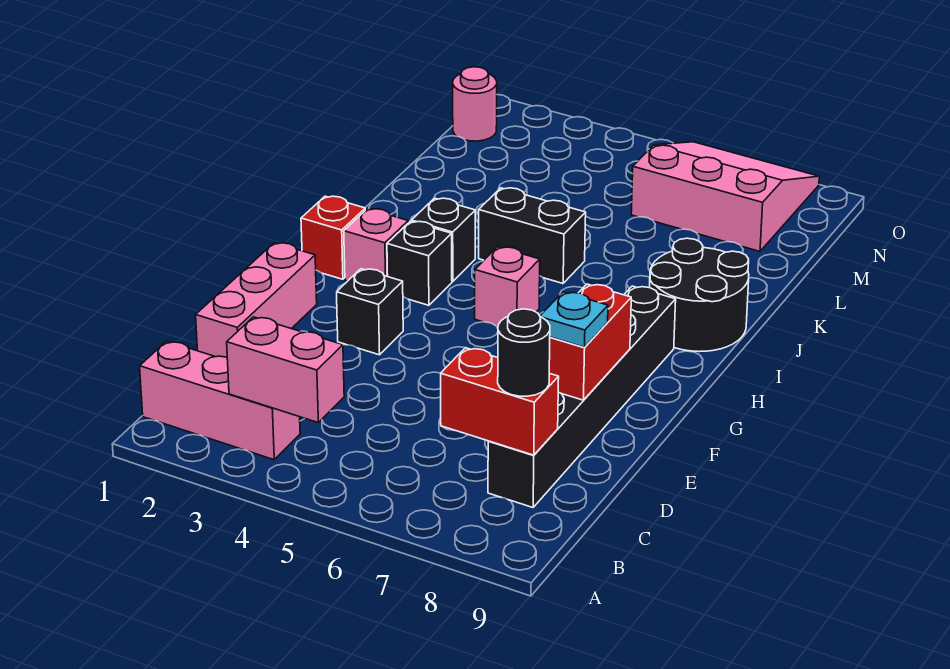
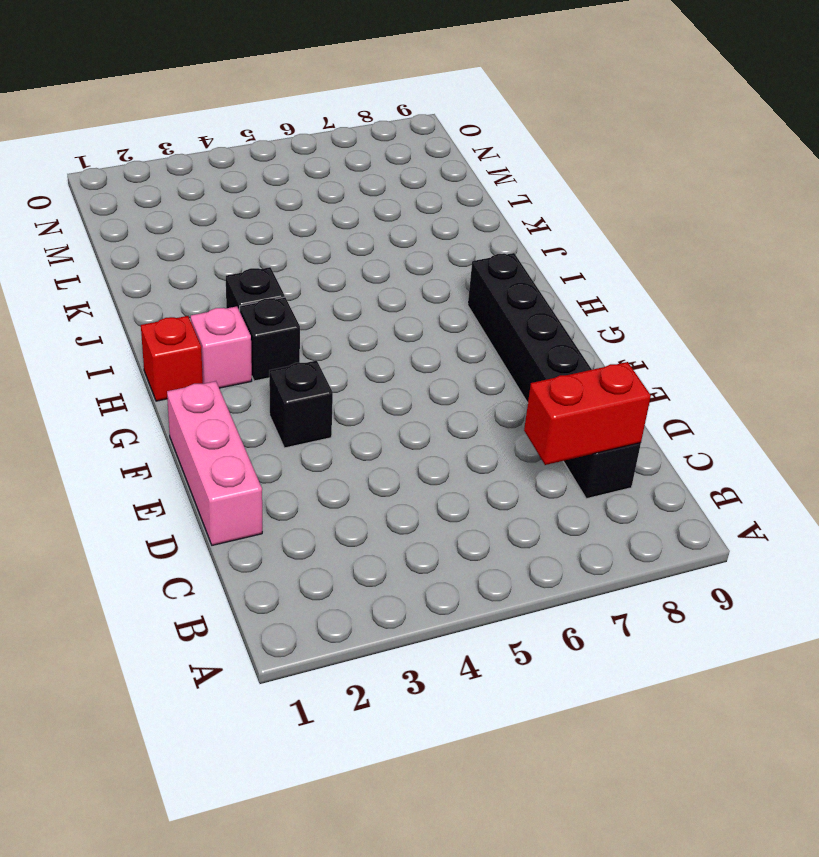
none -> pink 1x3 brick [140,341,300,460]
none -> pink 1x1 brick [475,247,540,326]
none -> black 2x2 round brick [650,238,749,352]

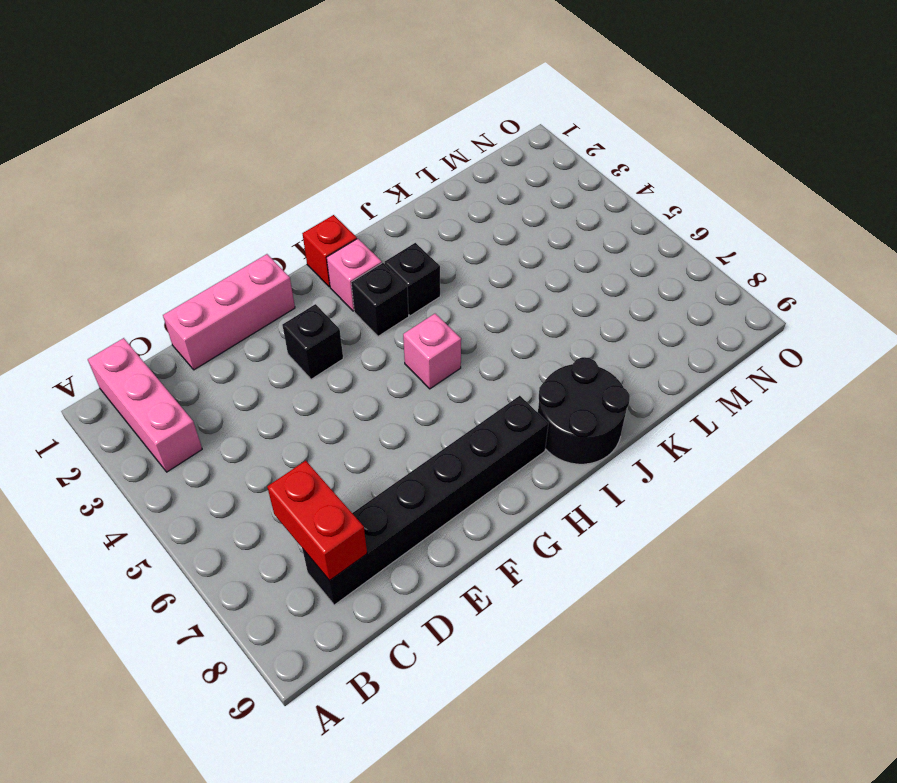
none -> black 1x2 brick [479,188,586,283]
none -> pink 3x3 slope [631,142,819,251]
none -> pink 1x1 round brick [453,67,497,141]

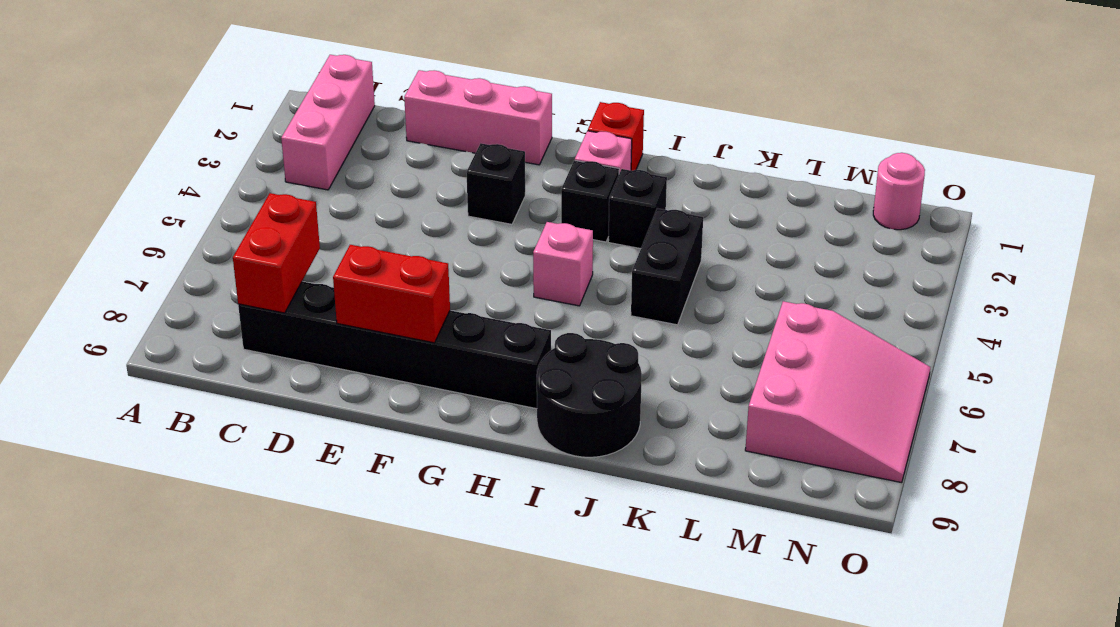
none -> pink 1x2 brick [227,317,344,422]
none -> black 1x1 round brick [498,309,550,396]
none -> cyan 1x1 plate [540,292,608,347]

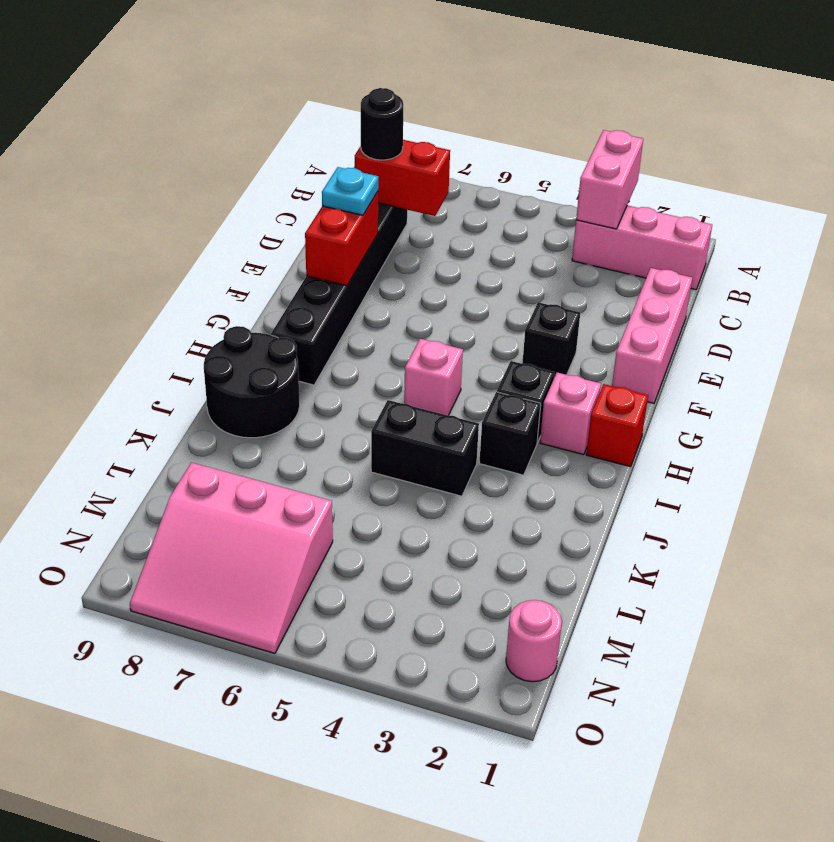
pink 1x2 brick [576,130,643,229] -> pink 1x2 brick turned to [227,317,344,422]

